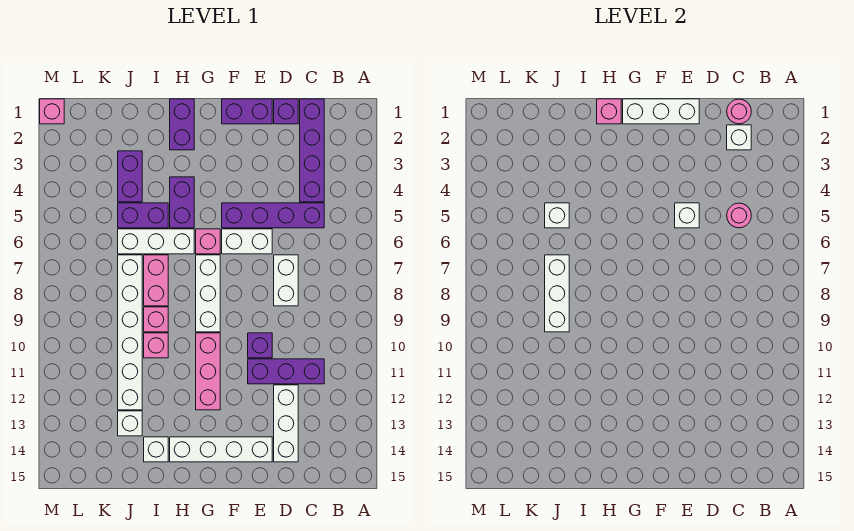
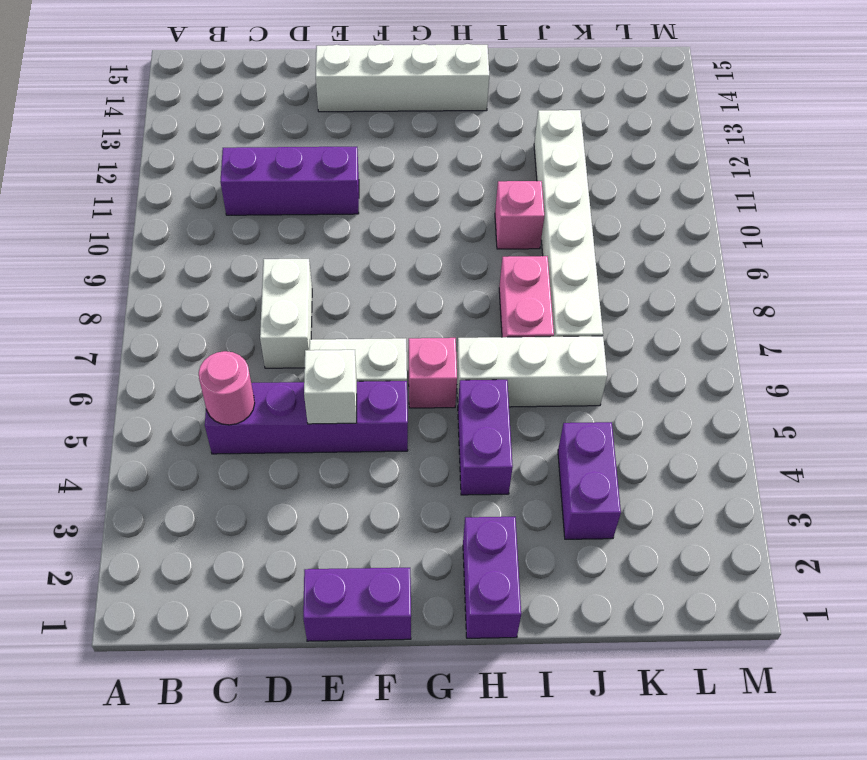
none -> purple 1x4 brick [300,99,324,202]
none -> purple 1x1 brick [274,99,298,124]
none -> white 1x3 brick [274,385,298,462]
none -> purple 1x1 brick [248,333,272,358]

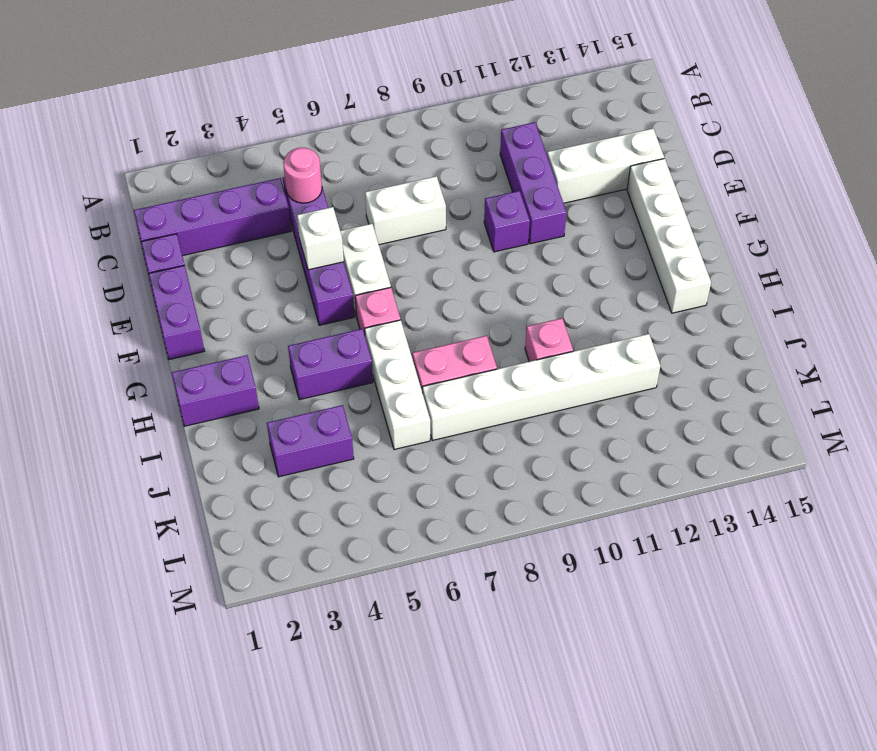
none -> white 1x3 brick [196,255,220,332]
none -> pink 1x3 brick [196,333,220,410]
none -> purple 1x2 brick [118,203,168,228]
none -> pink 1x1 brick [144,307,168,332]

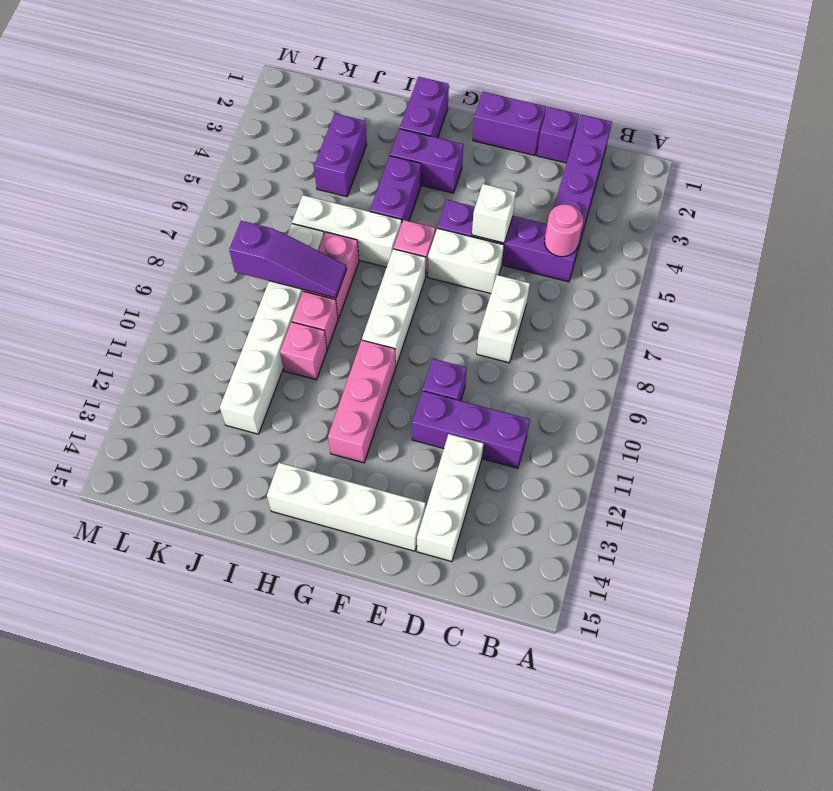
purple 1x2 brick [390,129,463,193] -> purple 1x2 brick moved to [118,203,168,228]
purple 1x3 slope [229,221,347,298] -> white 1x3 brick [545,255,569,332]
none -> white 1x1 brick [144,437,168,462]
none -> white 1x1 brick [118,411,142,436]
none -> pink 1x1 brick [40,99,64,124]
none -> pink 1x1 round brick [727,99,751,124]

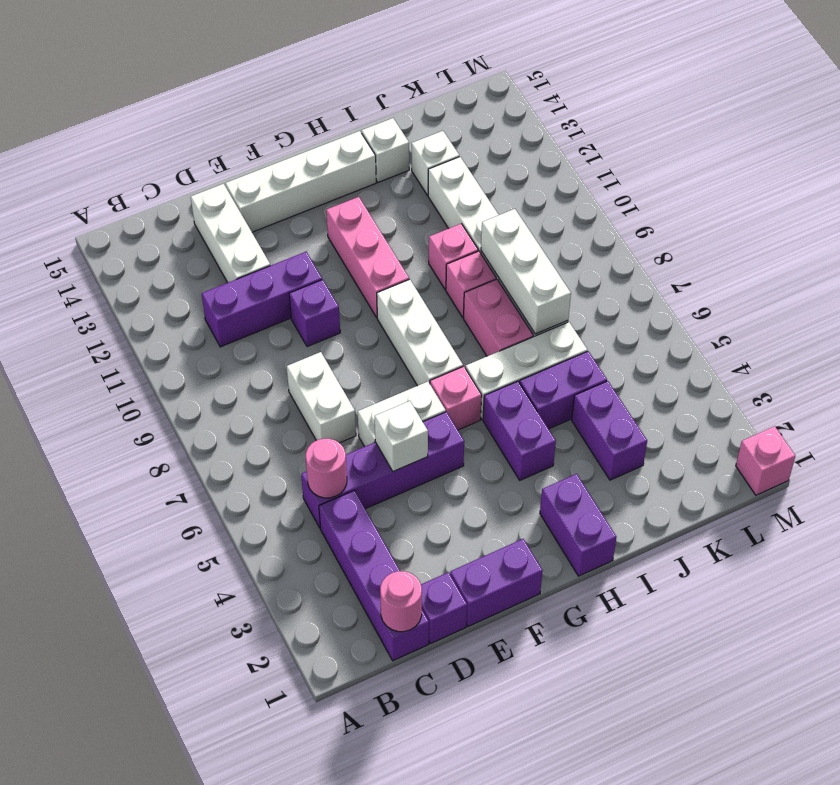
none -> white 1x1 brick [727,125,751,150]
none -> white 1x3 brick [623,99,699,124]
none -> pink 1x1 brick [597,99,621,124]
none -> white 1x1 brick [545,203,569,228]

